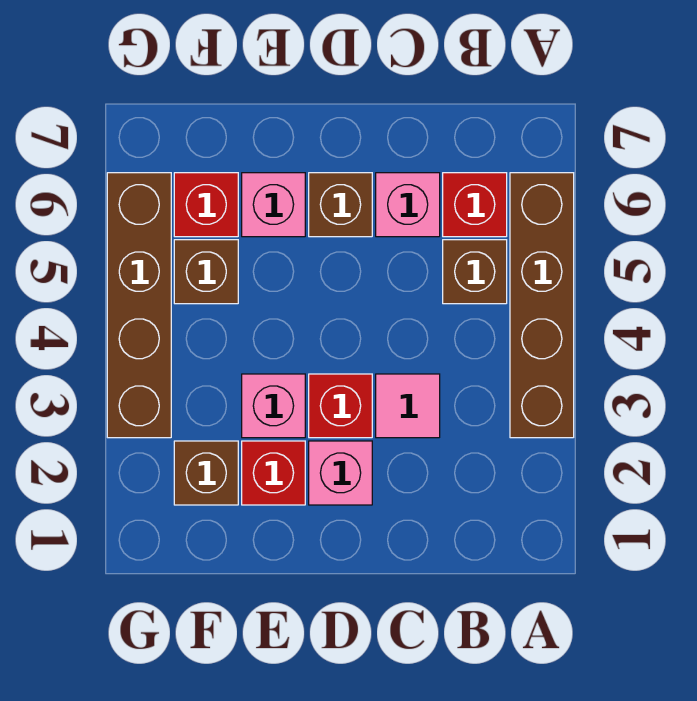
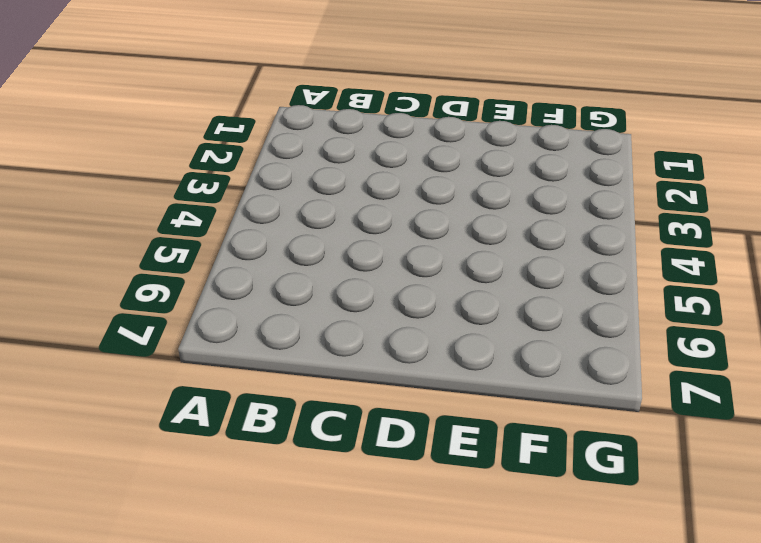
none -> brown 1x4 brick [510,173,574,438]
none -> brown 1x1 brick [443,240,507,304]
none -> red 1x1 brick [443,173,507,237]

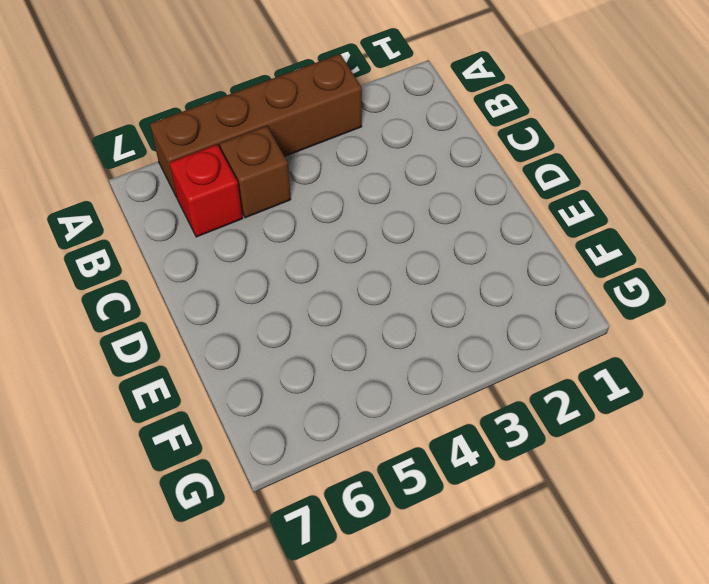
none -> pink 1x1 tile [376,374,440,438]
none -> pink 1x1 brick [376,173,440,237]
none -> pink 1x1 brick [309,441,372,505]

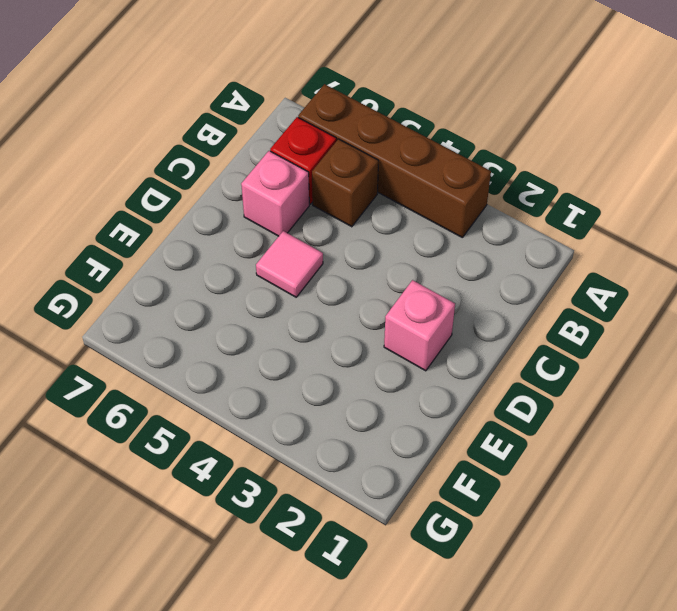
pink 1x1 tile [256,231,323,297] -> pink 1x1 tile moved to [376,374,440,438]
none -> red 1x1 brick [309,374,372,438]
none -> brown 1x1 brick [309,173,372,237]
none -> red 1x1 brick [242,441,305,505]

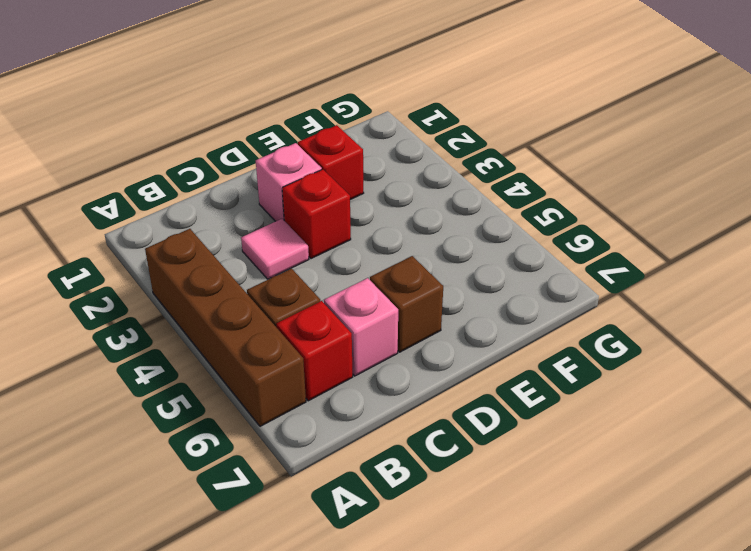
none -> pink 1x1 brick [242,374,305,438]
none -> pink 1x1 brick [242,173,305,237]
none -> brown 1x1 brick [174,441,238,505]

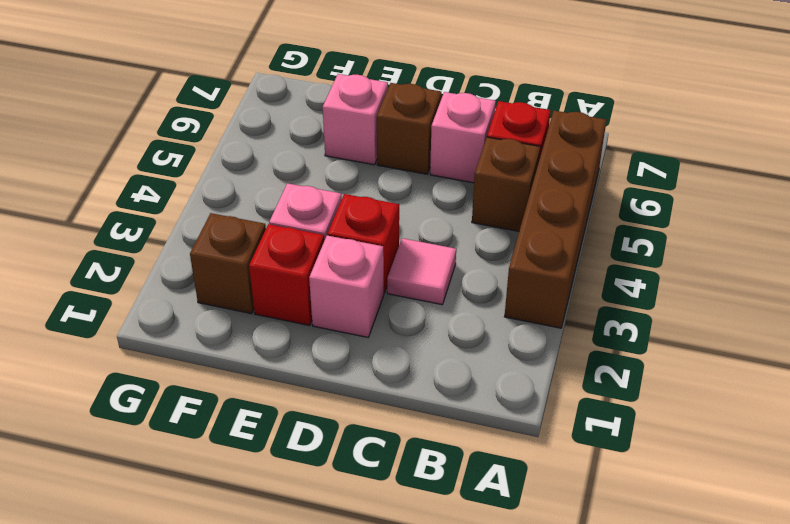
none -> brown 1x1 brick [174,240,238,304]
none -> red 1x1 brick [174,173,238,237]
none -> brown 1x4 brick [107,173,171,438]

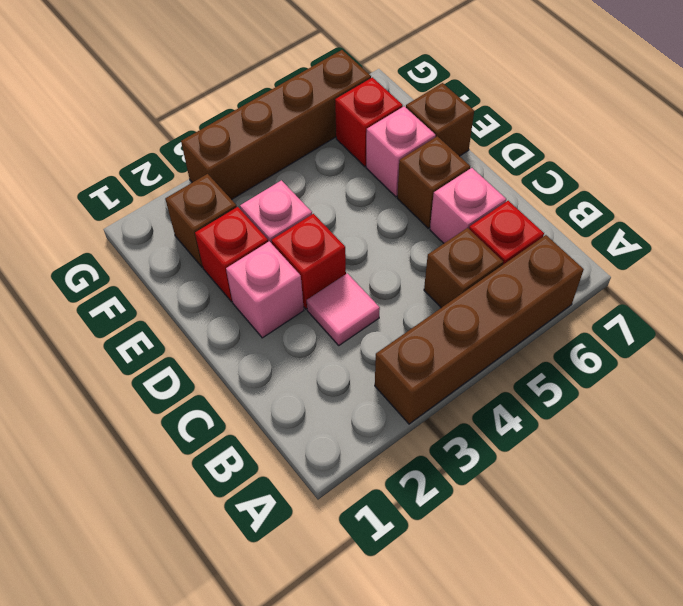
brown 1x1 brick [406,83,474,156] -> brown 1x1 brick moved to [174,240,238,304]

